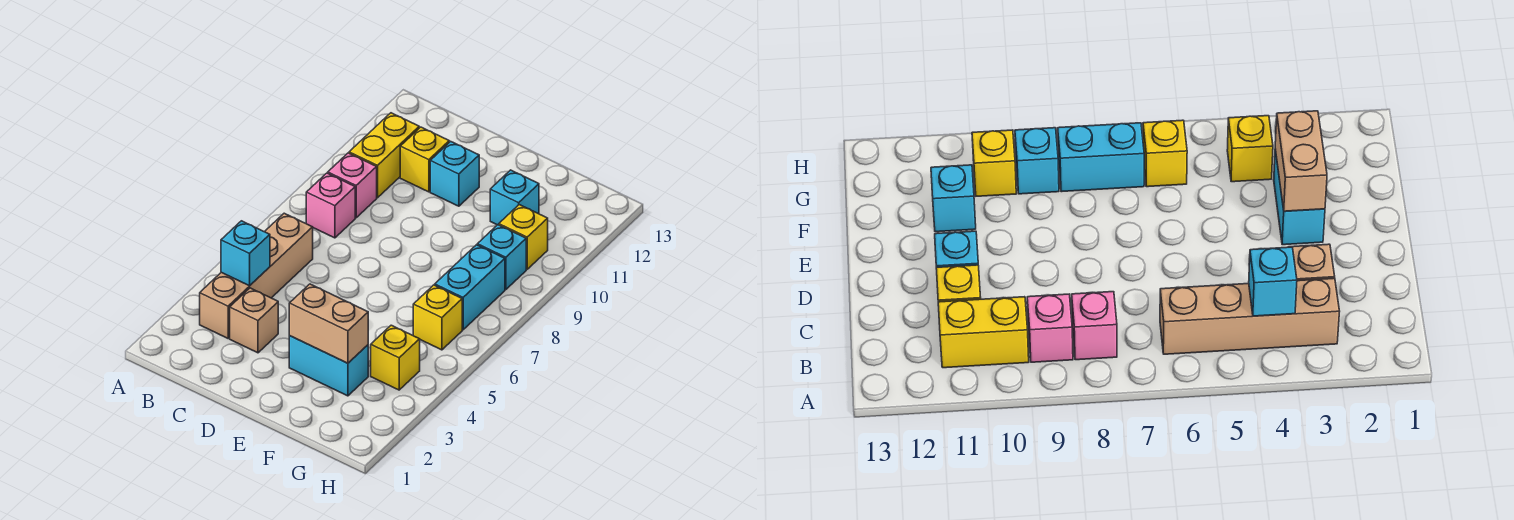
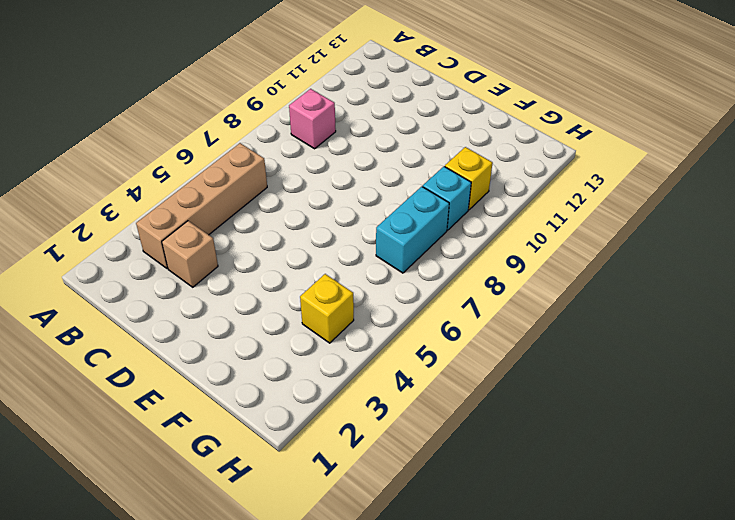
none -> pink 1x1 brick [306,173,355,238]
none -> yellow 1x2 brick [349,113,419,198]
none -> yellow 1x1 brick [400,127,449,192]

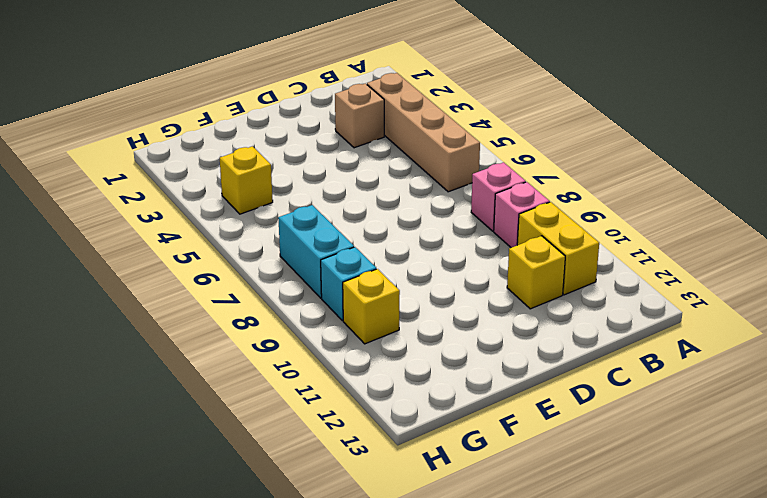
none -> cyan 1x1 brick [430,141,479,206]
none -> cyan 1x2 brick [289,336,368,396]
none -> cyan 1x1 brick [490,170,539,225]

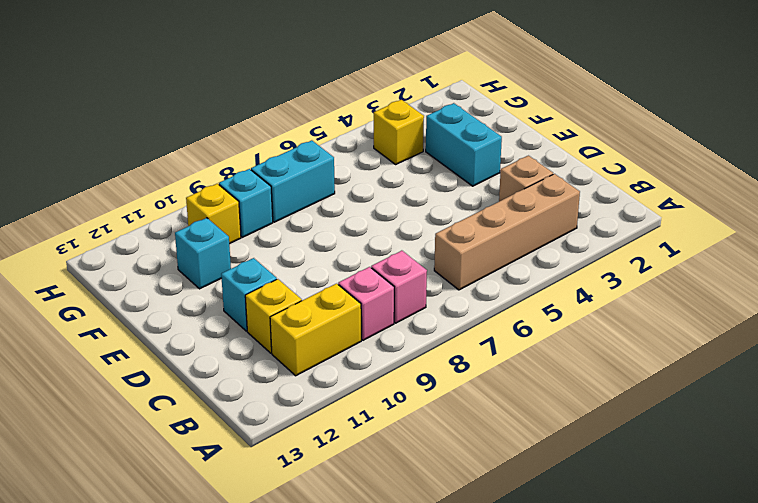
none -> yellow 1x1 brick [413,285,462,350]
none -> cyan 1x1 brick [221,221,270,286]
none -> tan 1x2 brick [289,284,368,363]

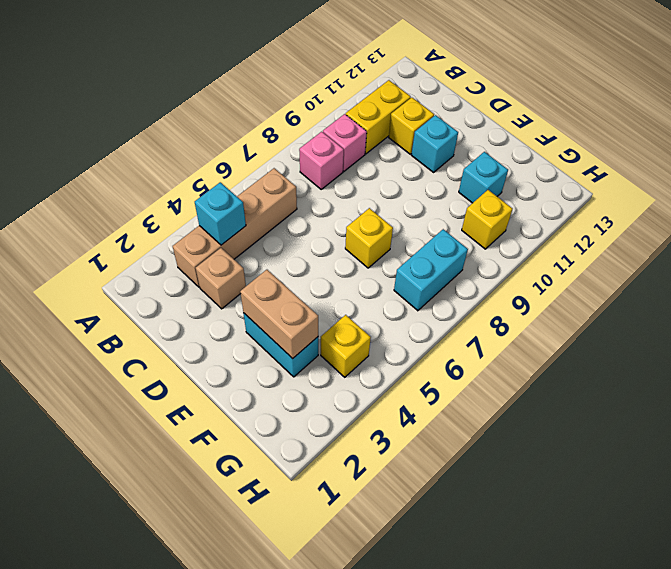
yellow 1x1 brick [345,208,393,268] -> yellow 1x1 brick moved to [413,285,462,350]
none -> cyan 1x1 brick [477,225,526,290]

